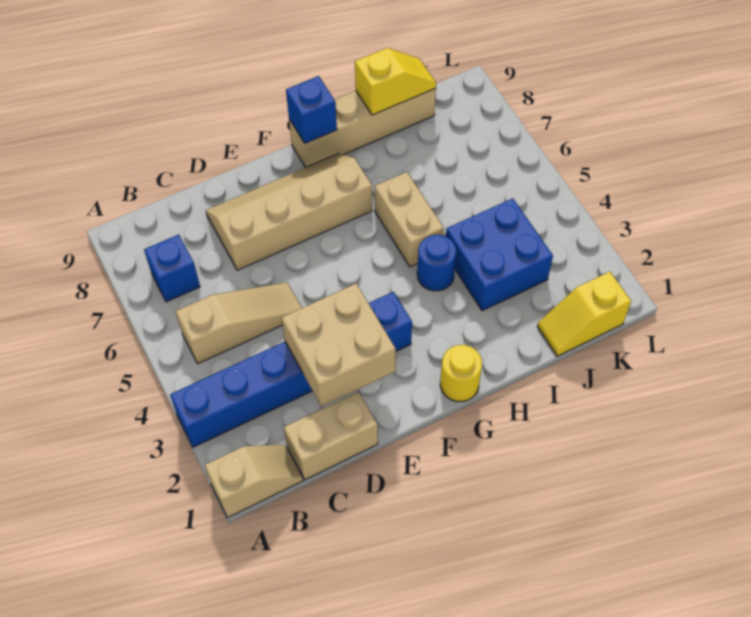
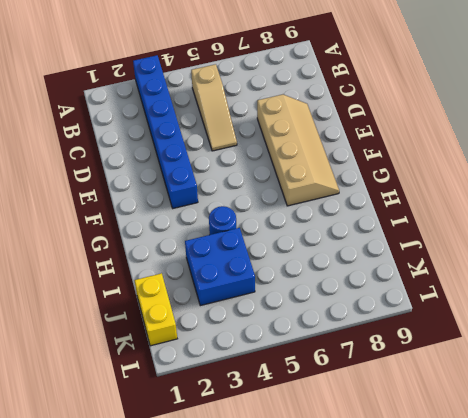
yellow 1x2 brick [134,273,177,346] -> yellow 1x2 slope [537,272,631,356]
none -> tan 1x2 slope [205,444,303,518]
none -> blue 1x1 brick [144,235,200,302]
none -> tan 1x2 brick [284,392,378,480]

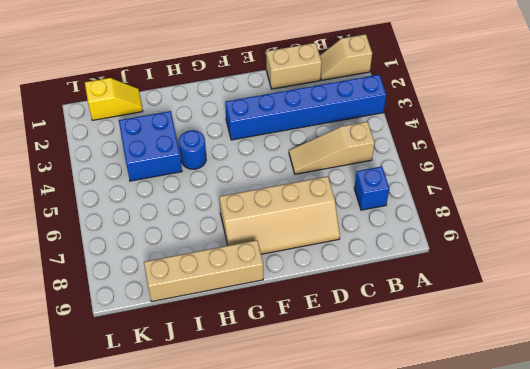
none -> yellow 1x1 round brick [440,345,482,402]
none -> tan 1x2 brick [375,172,444,267]
none -> tan 2x2 brick [282,283,396,407]

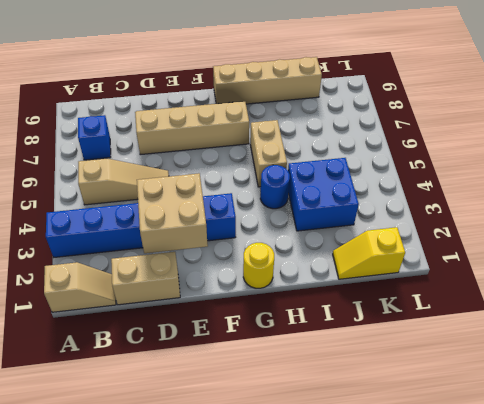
none -> blue 1x1 brick [286,76,337,143]
none -> yellow 1x2 slope [355,48,436,115]

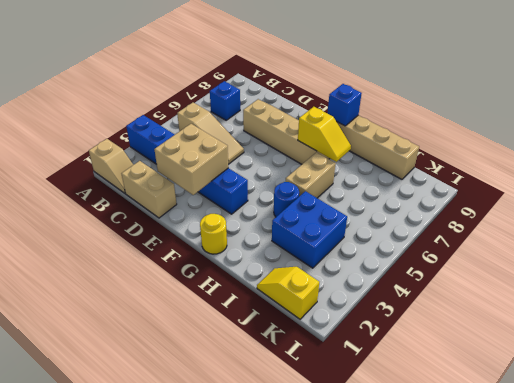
yellow 1x2 slope [298,107,351,162] -> yellow 1x2 slope moved to [355,48,436,115]

